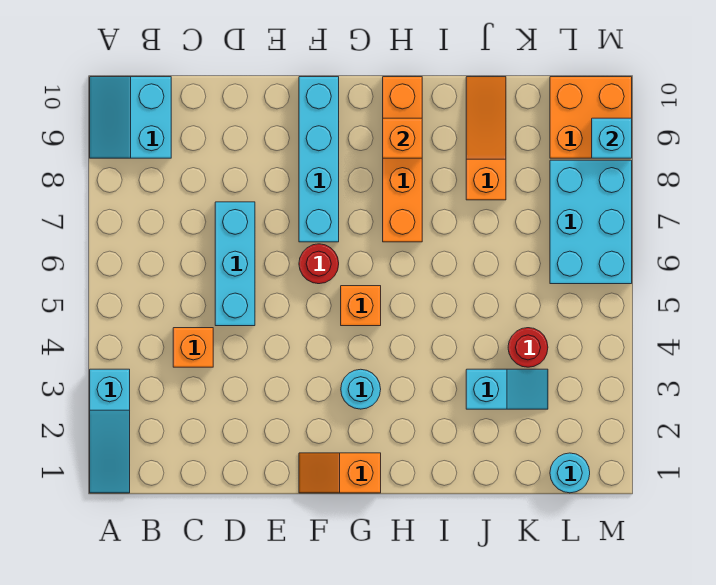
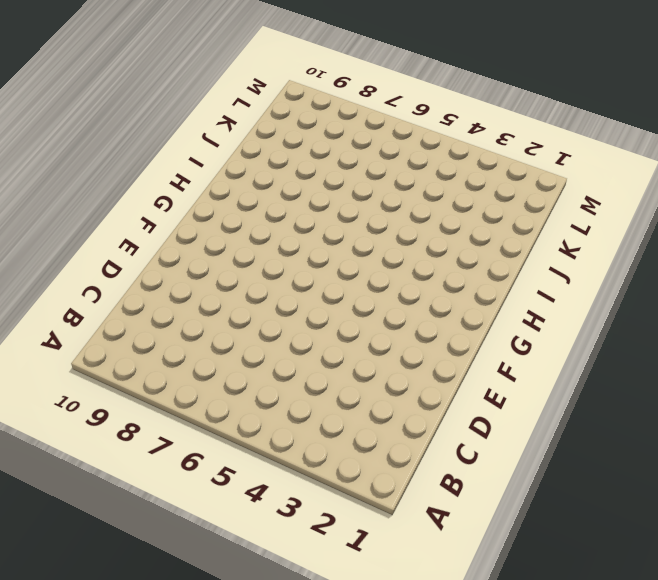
none -> cyan 1x3 slope [90,369,130,493]
none -> cyan 2x2 slope [90,77,171,158]
none -> orange 1x1 brick [173,328,213,367]

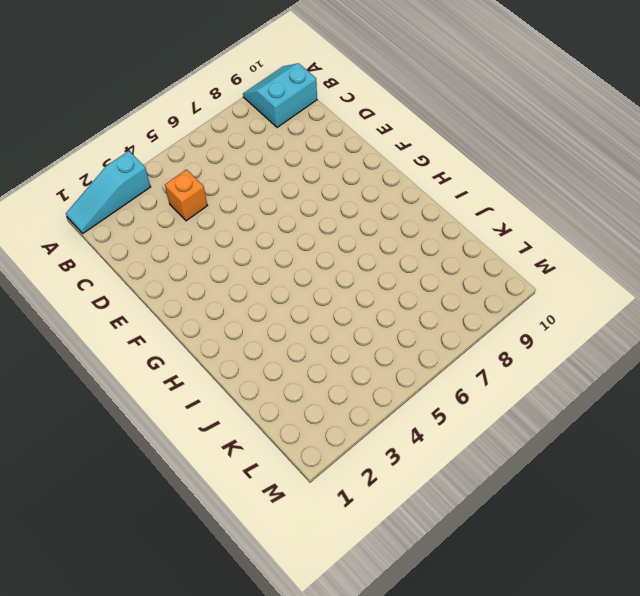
none -> cyan 1x3 brick [215,202,255,326]
none -> orange 1x2 slope [299,453,381,493]
none -> red 1x1 round brick [299,244,339,284]

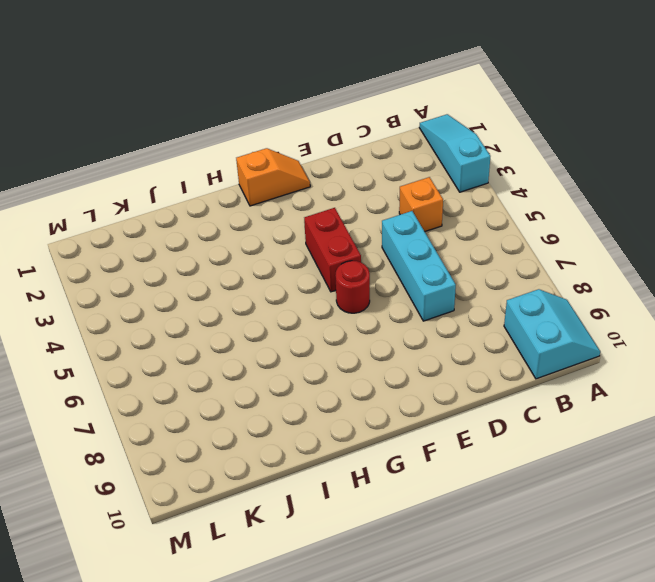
red 1x2 brick [304,208,361,292] -> none
none -> cyan 1x4 brick [299,77,339,242]
none -> cyan 1x1 round brick [341,369,381,409]
none -> orange 1x1 brick [341,286,381,326]

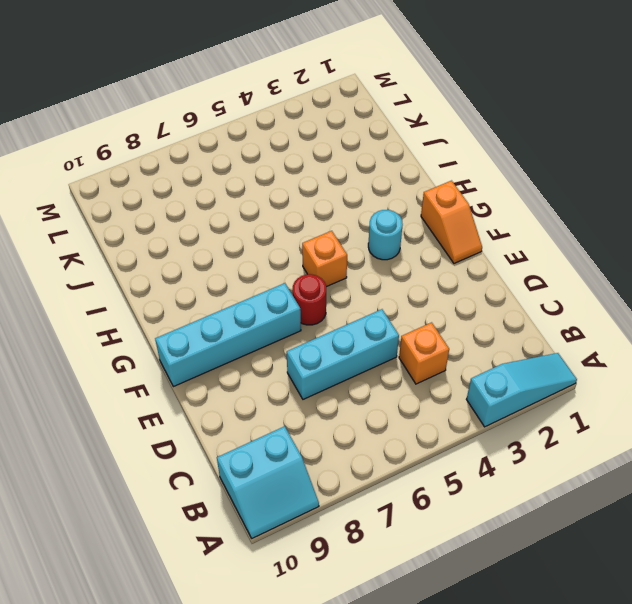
none -> orange 1x4 brick [383,77,422,242]
none -> cyan 1x2 slope [466,369,548,409]
none -> orange 1x3 slope [466,77,506,200]

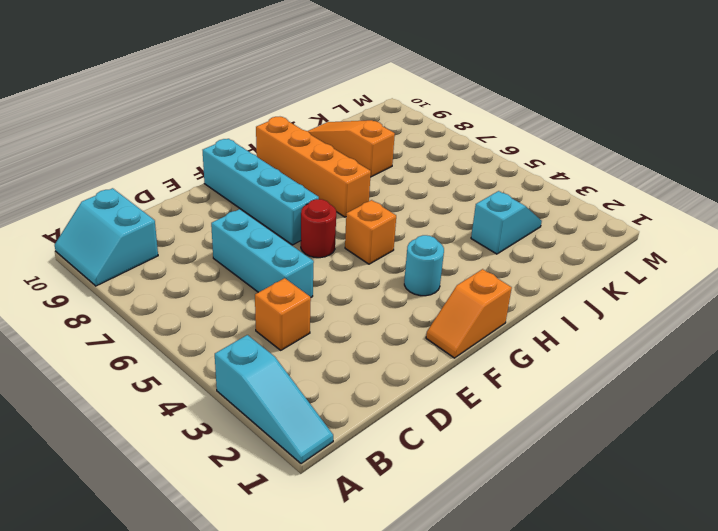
none -> red 1x1 round brick [508,328,548,367]
none -> cyan 1x1 round brick [550,453,590,493]
none -> cyan 2x3 brick [550,160,632,284]

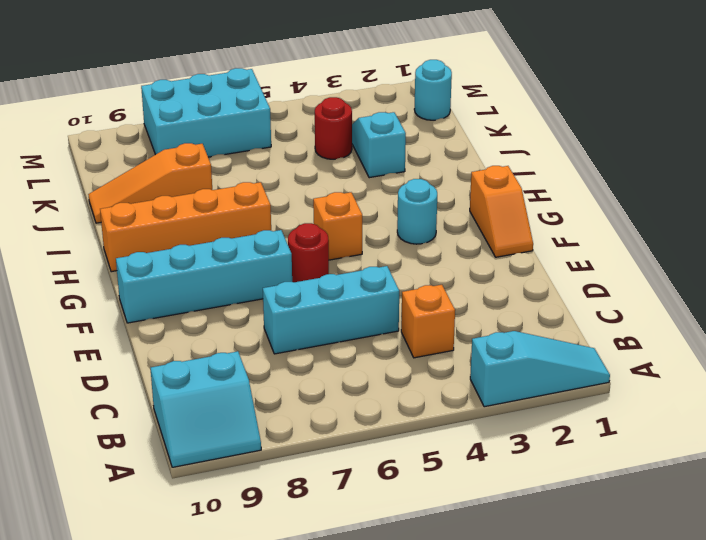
none -> orange 2x2 brick [550,77,632,158]
none -> orange 1x1 brick [383,118,422,158]
none -> cyan 1x1 brick [592,118,632,158]

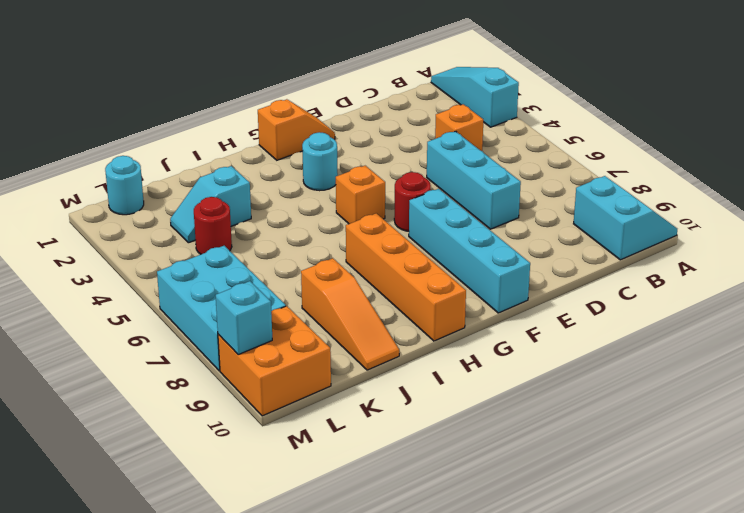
none -> orange 1x1 brick [383,118,422,158]

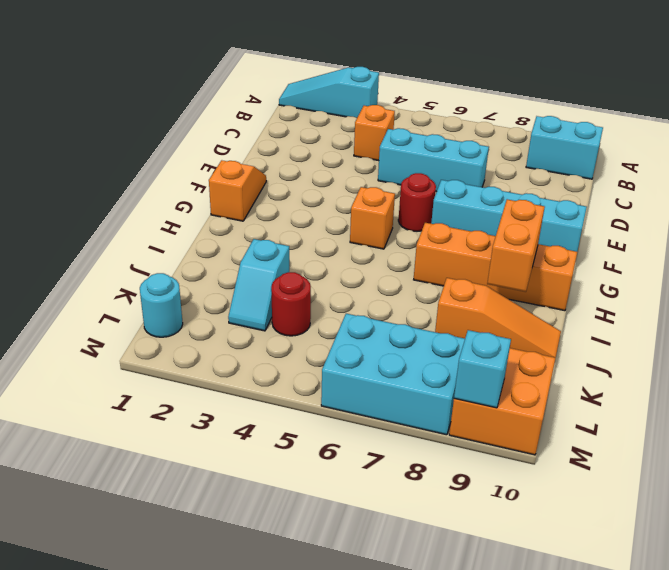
orange 1x2 brick [487,199,545,292] -> orange 1x1 brick [383,118,422,158]
none -> cyan 1x1 round brick [341,369,381,409]

